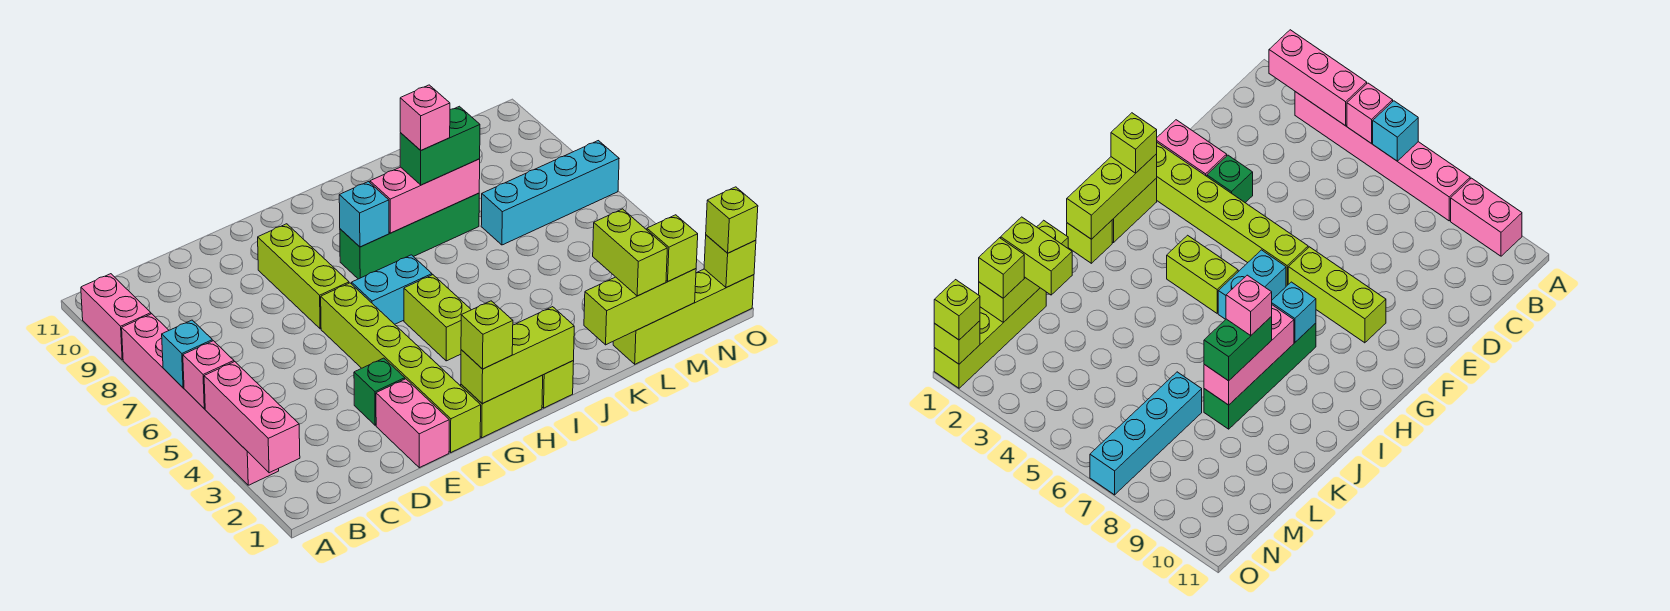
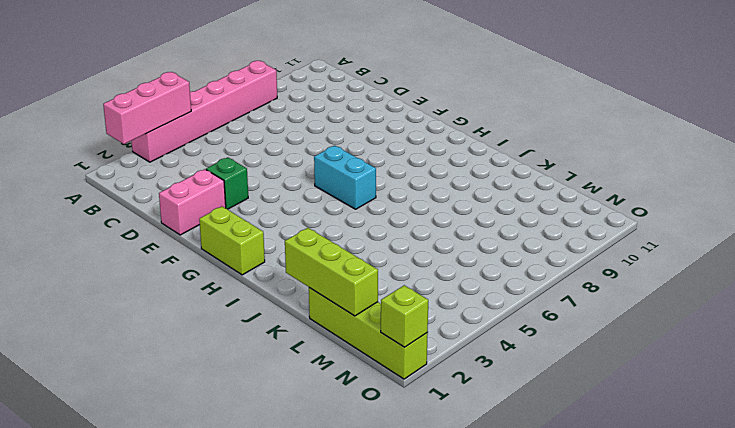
none -> pink 1x2 brick [81,274,151,360]
none -> lime 1x6 brick [321,283,481,452]
none -> lime 1x3 brick [258,224,349,329]

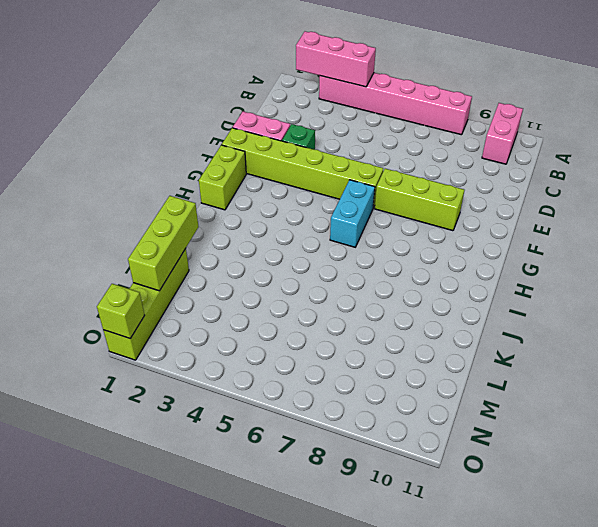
pink 1x2 brick [482,103,523,164] -> pink 1x2 brick turned to [81,274,151,360]
none -> lime 1x2 brick [404,275,471,361]
none -> green 1x4 brick [340,193,479,279]
none -> lime 1x1 brick [542,361,574,408]

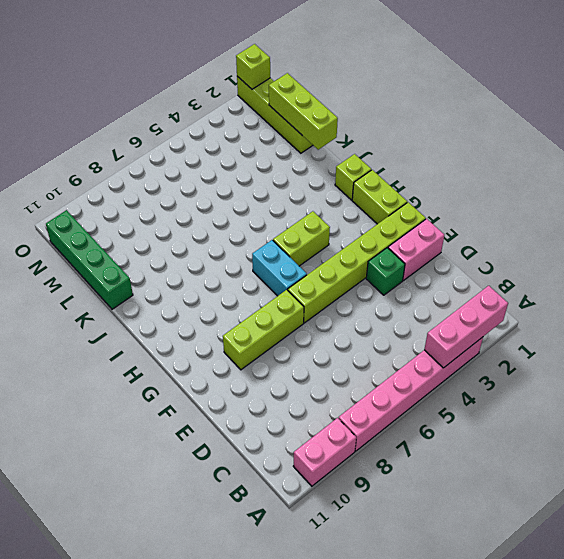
green 1x4 brick [46,210,133,309] -> green 1x4 brick moved to [340,193,479,279]
none -> cyan 1x4 brick [481,141,619,245]
none -> pink 1x1 brick [183,341,234,409]
none -> cyan 1x1 brick [162,320,212,388]

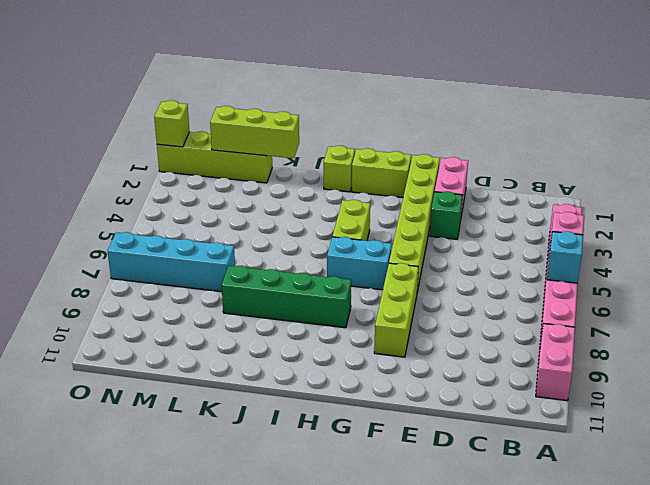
none -> pink 1x3 brick [204,362,300,473]
none -> lime 1x3 brick [461,307,574,404]
none -> cyan 1x1 brick [339,182,389,247]

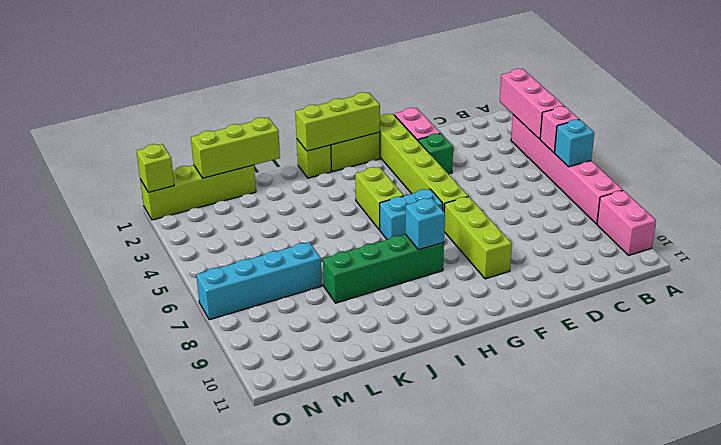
none -> pink 1x3 brick [370,159,480,233]
none -> lime 1x1 brick [461,301,513,369]
none -> green 1x2 brick [400,106,480,185]

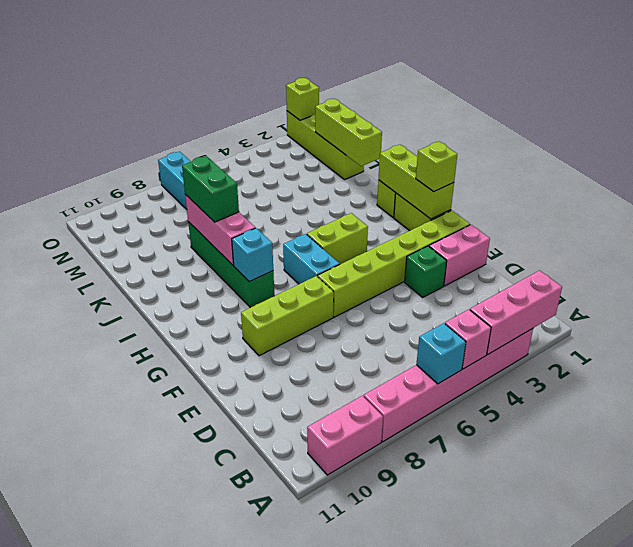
none -> lime 1x2 brick [593,209,667,296]
none -> lime 1x1 brick [647,215,698,281]
none -> lime 1x1 brick [706,187,758,253]

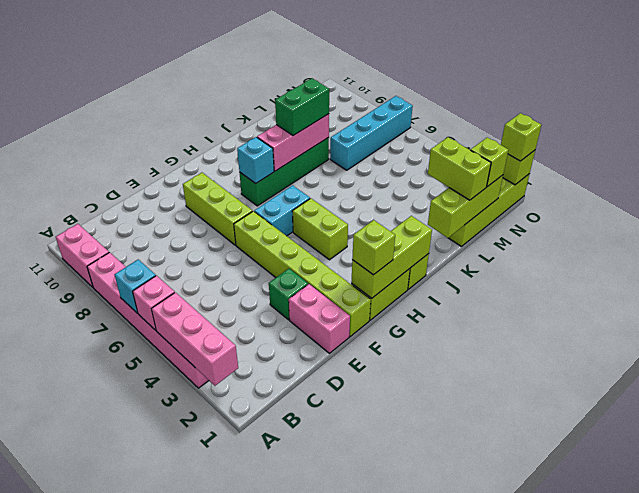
none -> pink 1x1 brick [400,85,450,150]

